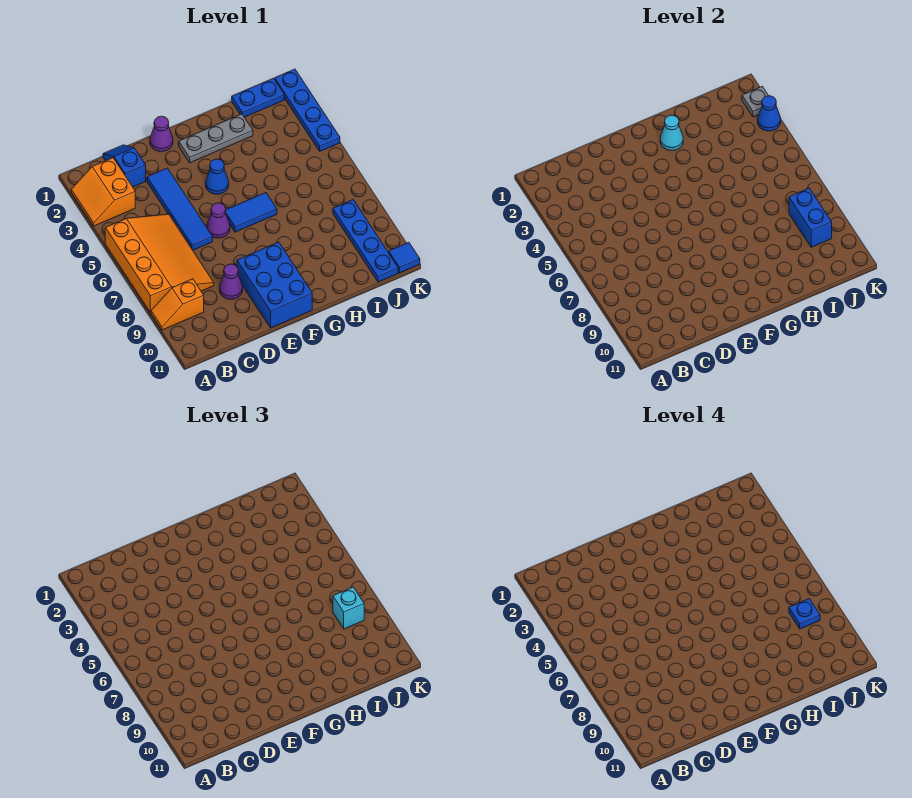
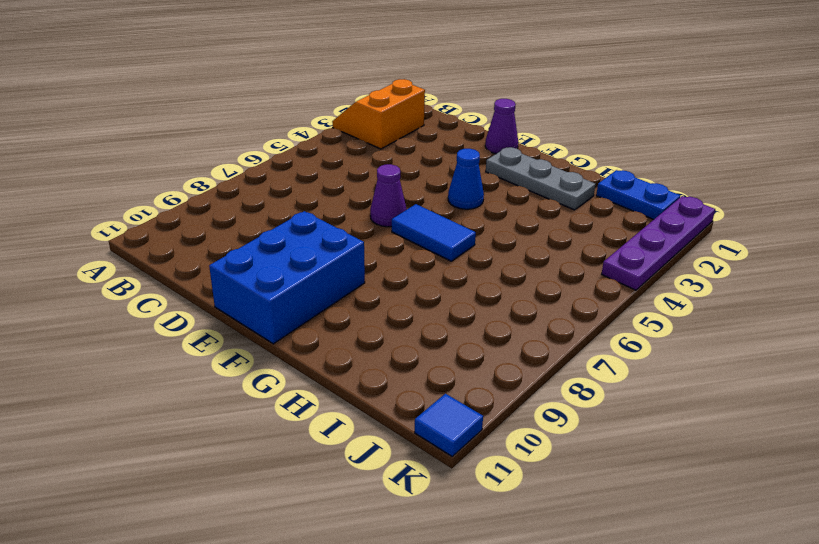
purple 1x4 plate [602,196,715,290] -> blue 1x4 plate [275,69,340,151]
none -> orange 3x4 slope [105,214,214,313]
none -> orange 1x2 slope [151,279,204,330]
none -> blue 1x2 slope [103,145,146,187]

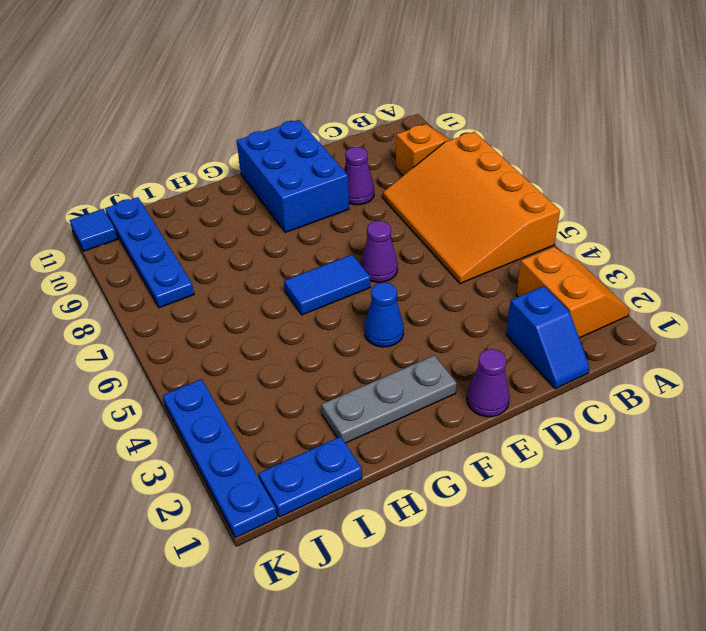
none -> blue 1x4 tile [147,168,213,250]
none -> cyan 1x1 cone [660,115,683,150]
none -> blue 1x2 brick [789,188,832,247]

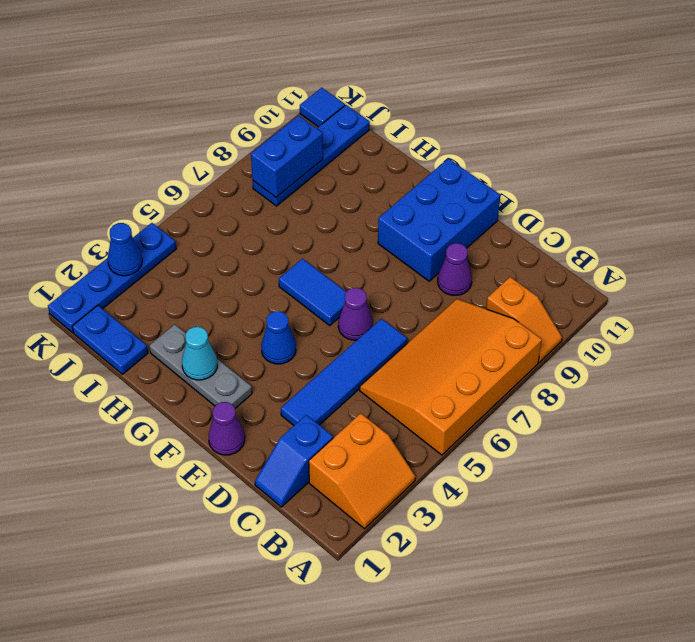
none -> grey 1x1 plate [742,86,769,117]
none -> cyan 1x1 brick [333,587,364,629]
none -> blue 1x1 plate [789,599,820,629]

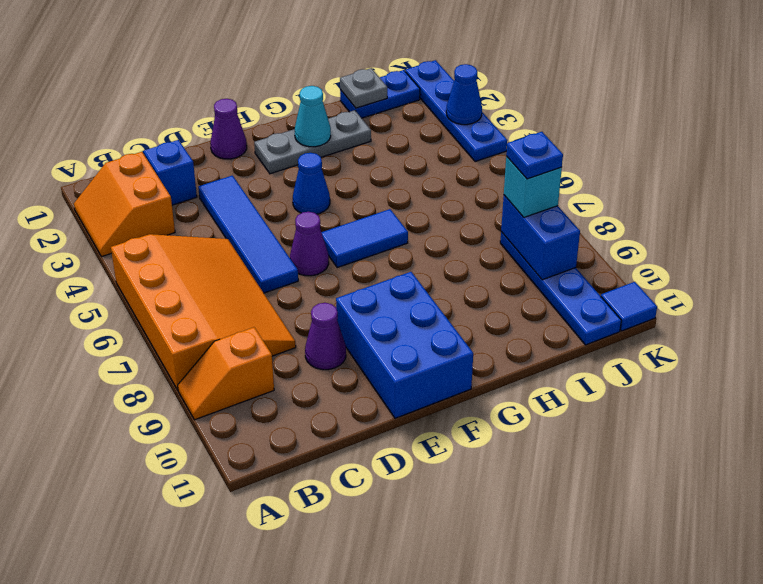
grey 1x1 plate [340,68,387,108] -> grey 1x1 plate moved to [742,86,769,117]

